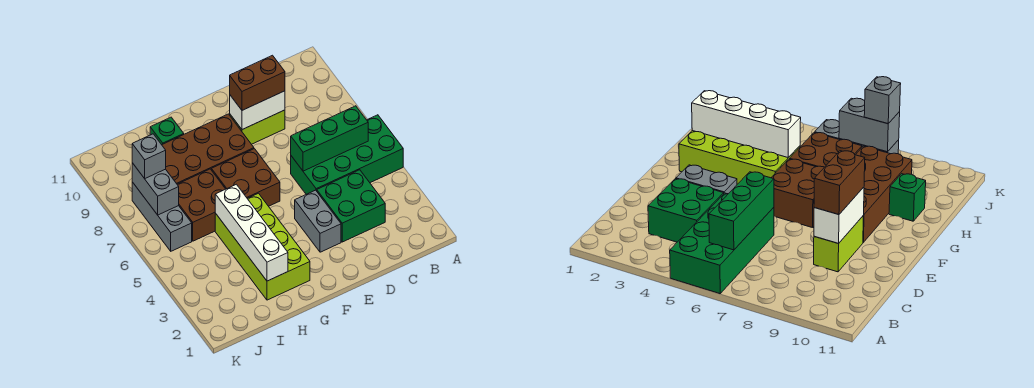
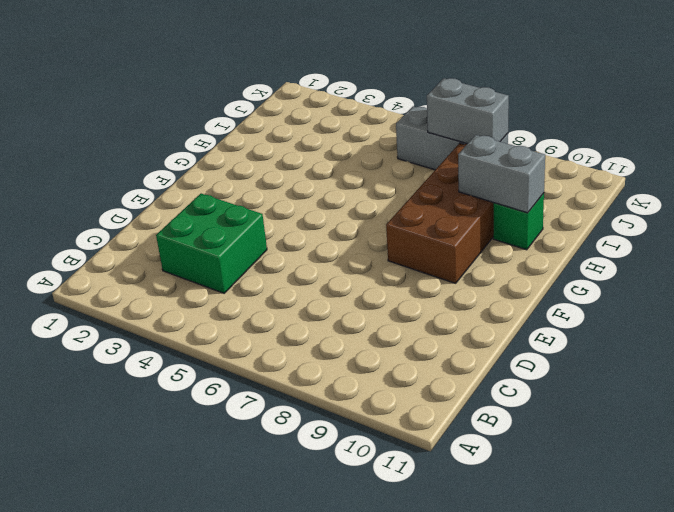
grey 1x2 brick [458,135,545,213] -> grey 1x2 brick moved to [295,190,341,252]
none -> green 2x4 brick [291,115,403,194]
none -> lime 1x2 brick [230,110,285,144]
none -> brown 2x2 brick [211,149,280,206]

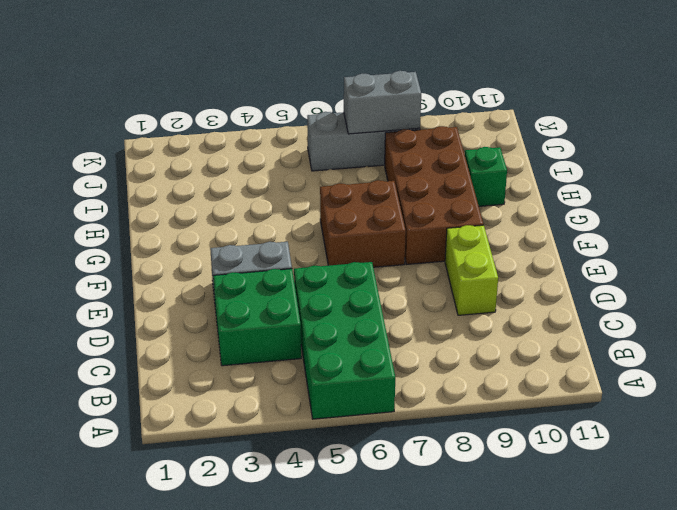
none -> lime 2x4 brick [215,193,310,300]
none -> brown 2x2 brick [177,169,225,241]
none -> green 1x3 brick [291,106,368,171]

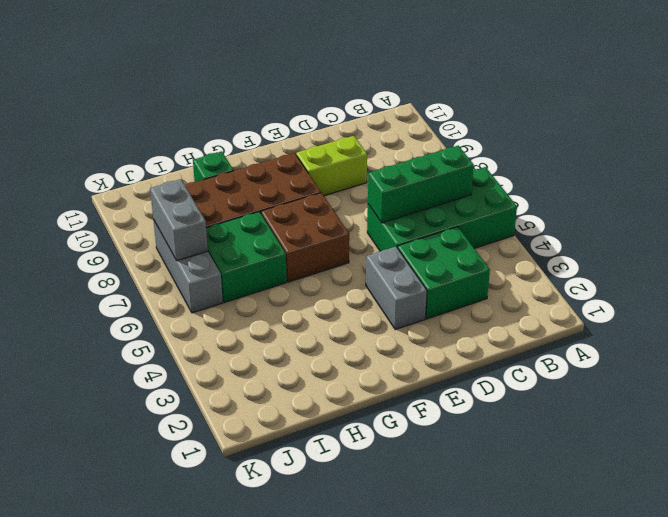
green 2x2 brick [206,212,287,303] -> brown 2x2 brick [177,169,225,241]
none -> lime 2x4 brick [215,193,310,300]
none -> white 1x2 brick [230,91,285,129]
none -> white 1x4 brick [215,184,288,281]

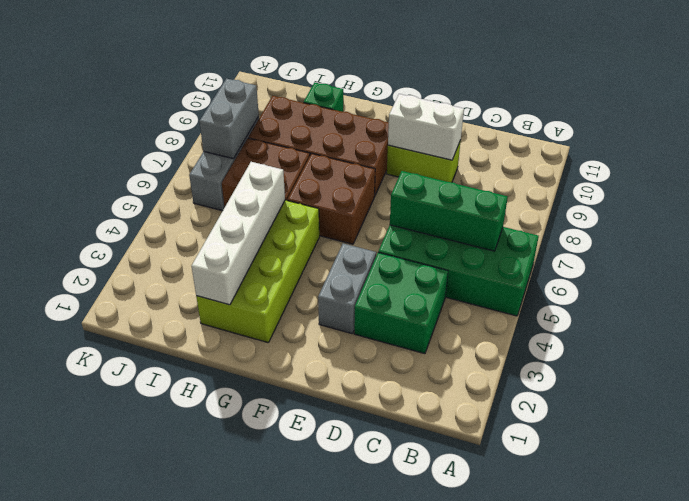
none -> brown 1x2 brick [230,55,285,110]
none -> grey 1x1 brick [132,134,166,179]

